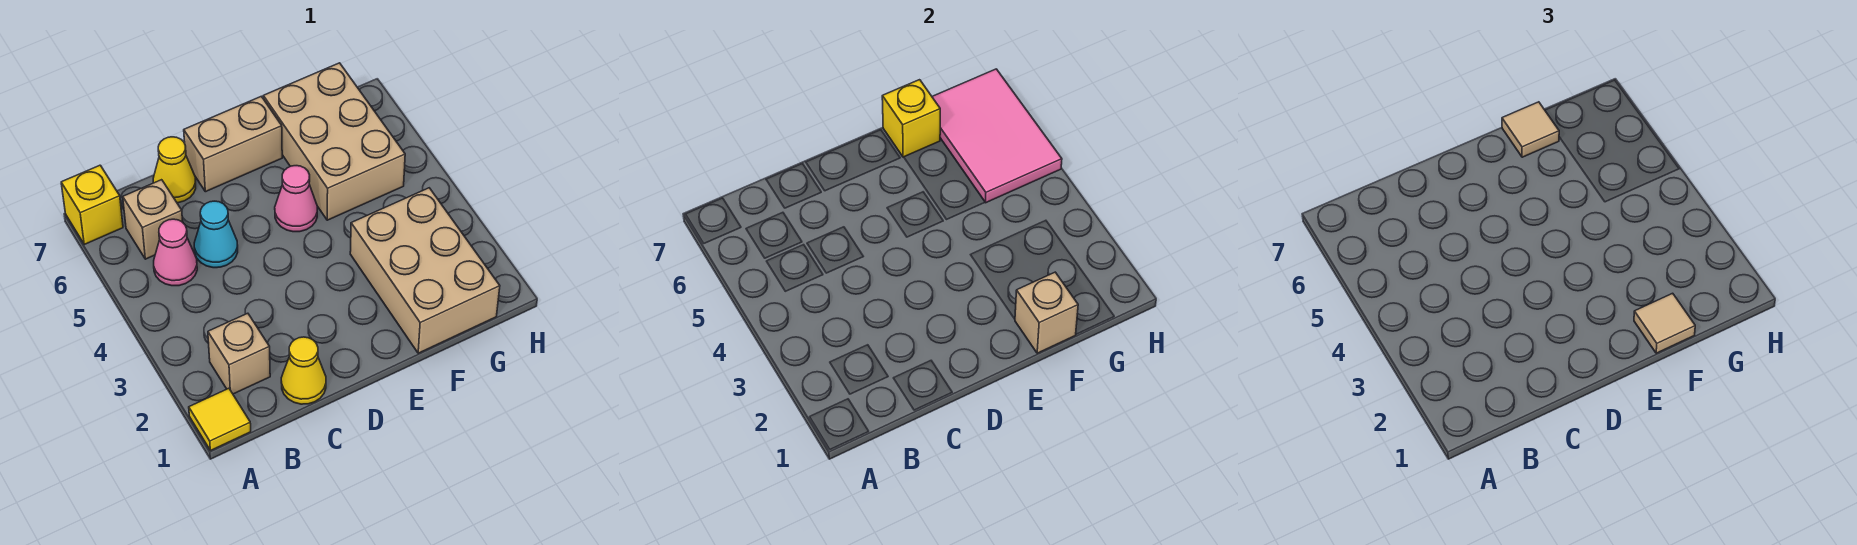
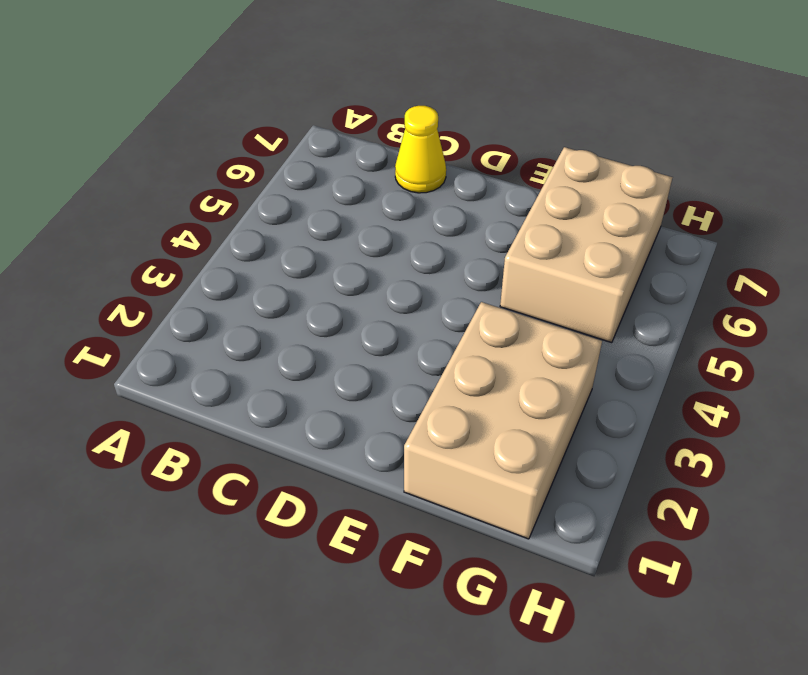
none -> yellow 1x1 tile [189,388,251,451]
none -> yellow 1x1 brick [61,165,123,244]
none -> tan 1x1 brick [208,313,270,394]

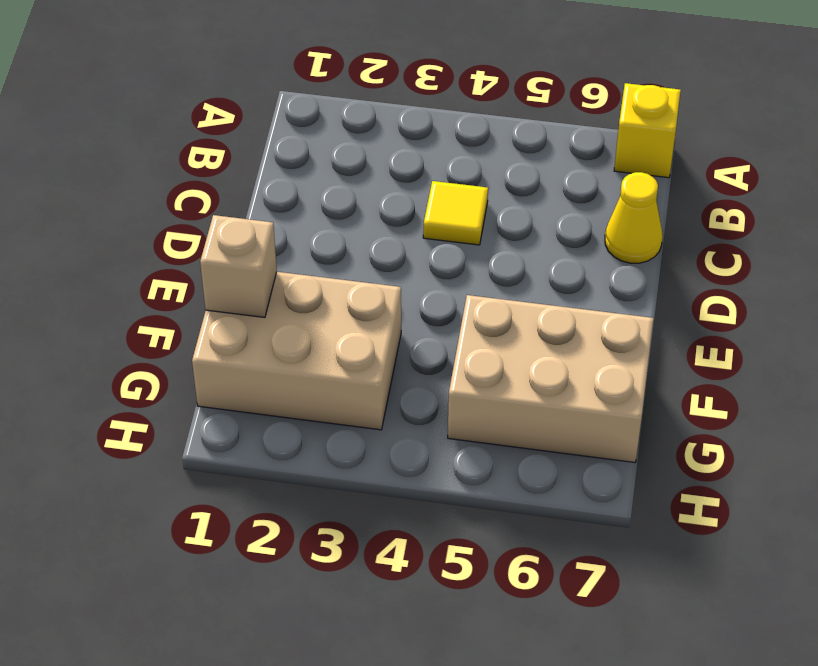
yellow 1x1 tile [423,181,488,245] -> yellow 1x1 tile moved to [189,388,251,451]
none -> tan 1x1 brick [208,313,270,394]
none -> pink 1x1 cone [154,219,197,286]
none -> tan 1x1 brick [123,180,183,259]

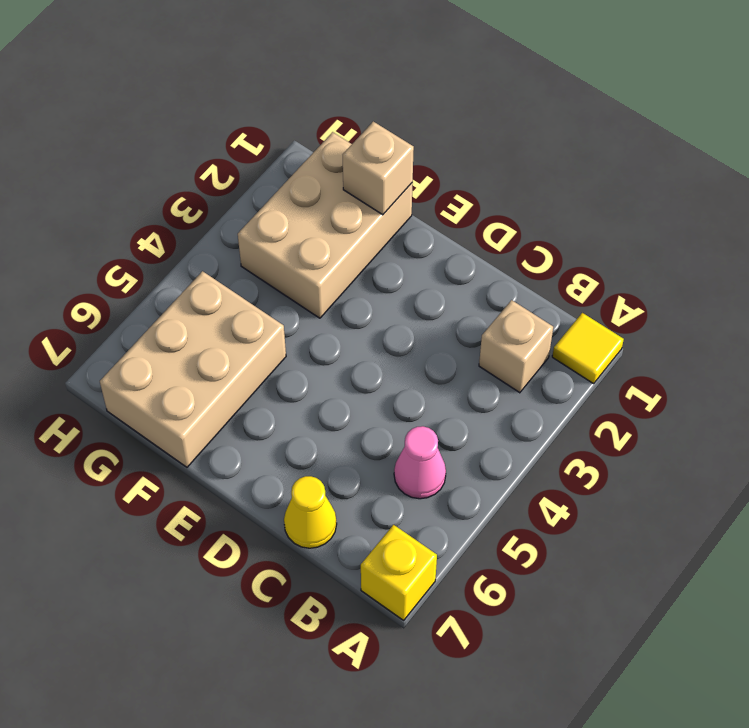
none -> tan 1x1 brick [123,180,183,259]
none -> yellow 1x1 cone [281,337,326,404]
none -> cyan 1x1 cone [194,201,238,268]

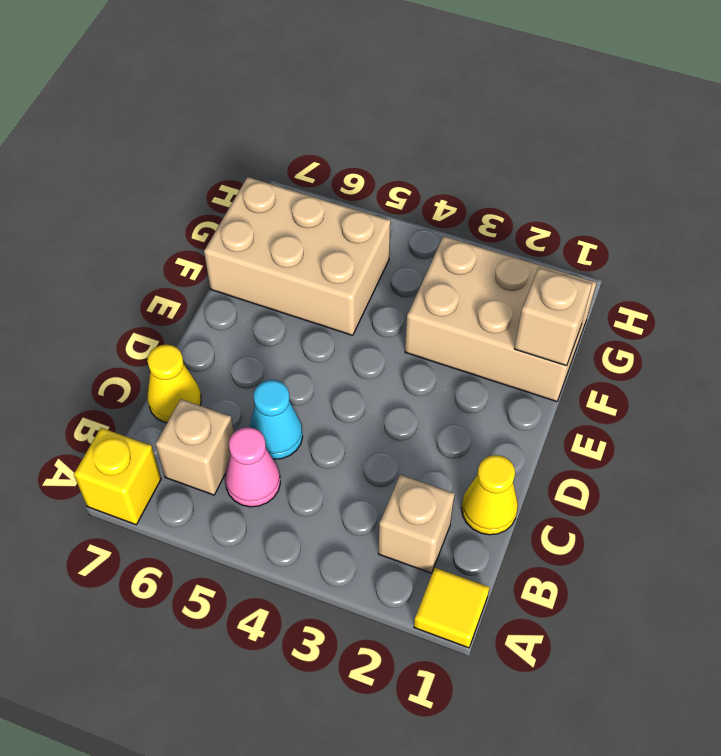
none -> tan 1x2 brick [184,96,282,192]
none -> pink 1x1 cone [275,166,317,232]
none -> yellow 1x1 brick [882,80,940,157]

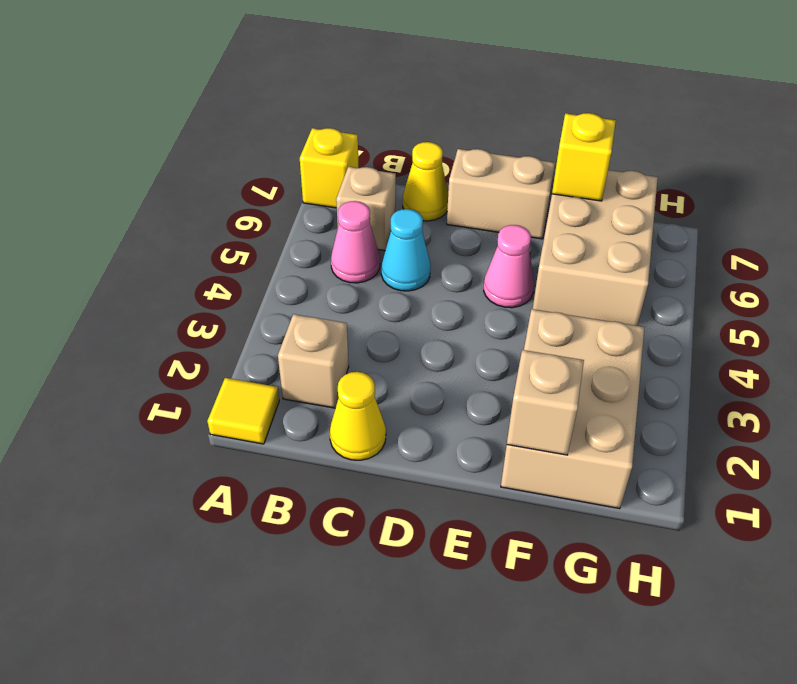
none -> pink 2x3 tile [932,69,1062,203]
none -> tan 1x1 tile [1634,293,1695,353]
none -> tan 1x1 tile [1502,102,1559,157]

